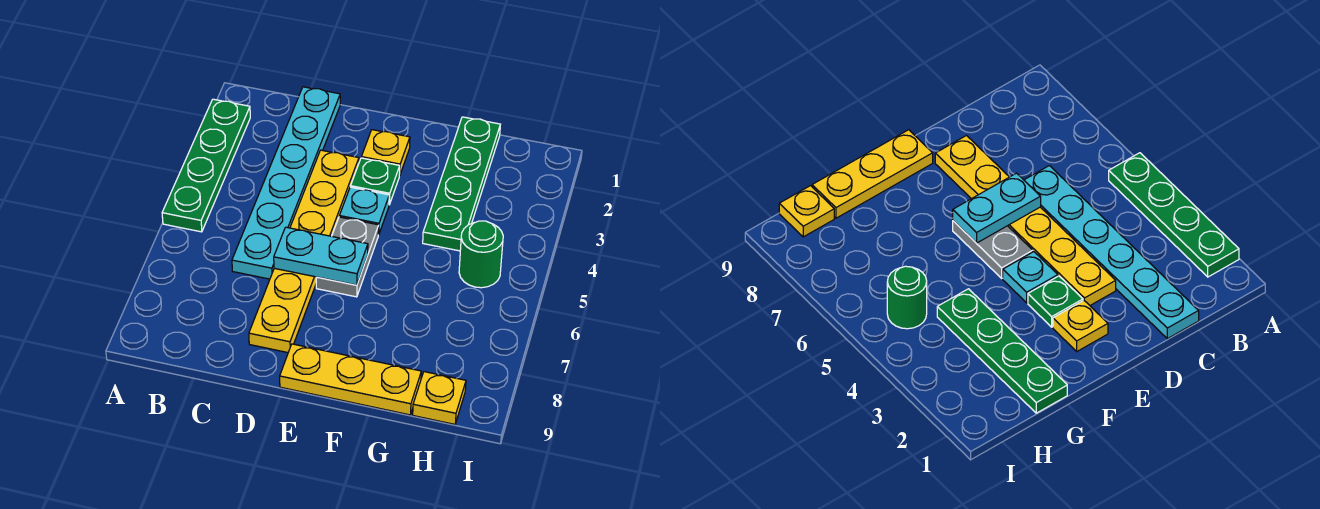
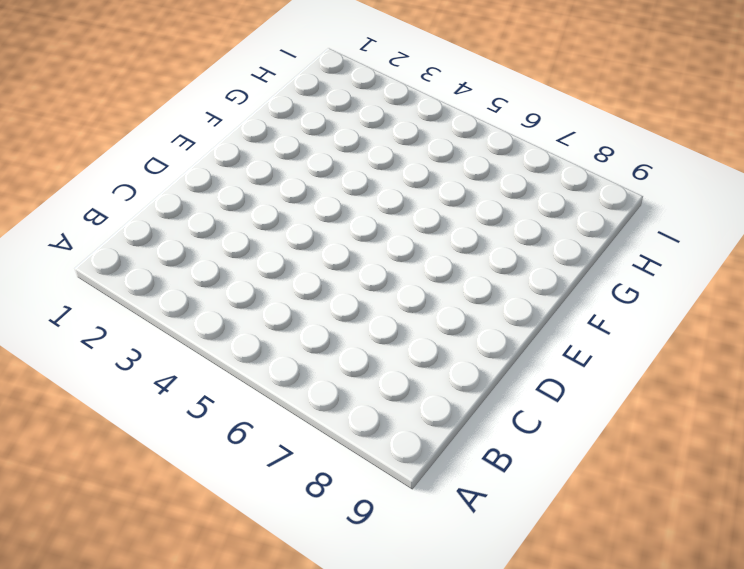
none -> green 1x4 plate [162,99,250,232]
none -> cyan 1x6 plate [232,87,340,279]
none -> yellow 1x6 plate [249,150,359,353]

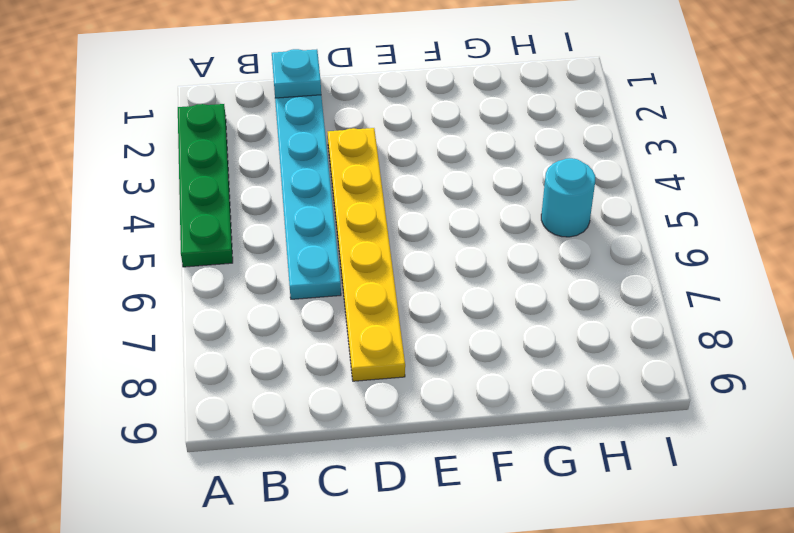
cyan 1x1 plate [272,49,321,98] -> cyan 1x1 plate moved to [339,187,389,235]
cyan 1x1 round brick [541,158,595,237] -> green 1x1 round brick [459,221,503,288]
none -> yellow 1x1 plate [361,130,410,175]
none -> green 1x1 plate [351,158,400,205]
none -> grey 1x2 plate [316,217,379,297]

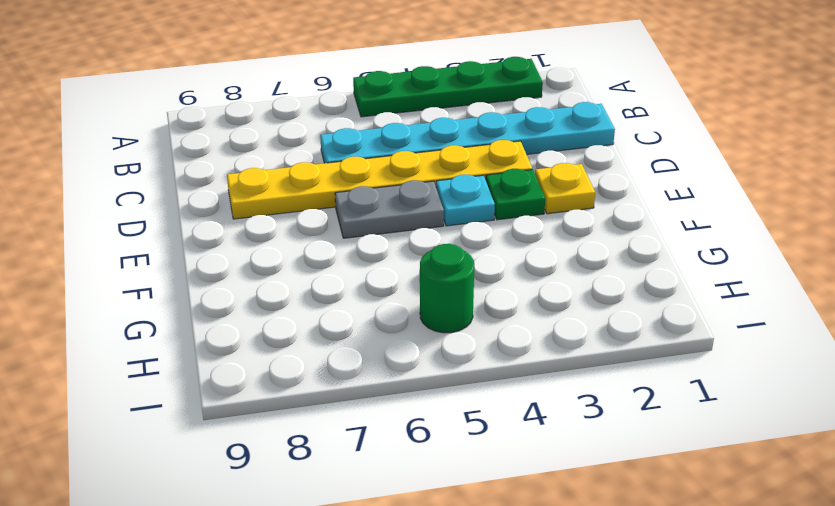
none -> yellow 1x3 plate [280,344,421,415]
none -> green 1x4 plate [423,117,500,251]
none -> yellow 1x1 plate [413,372,466,424]

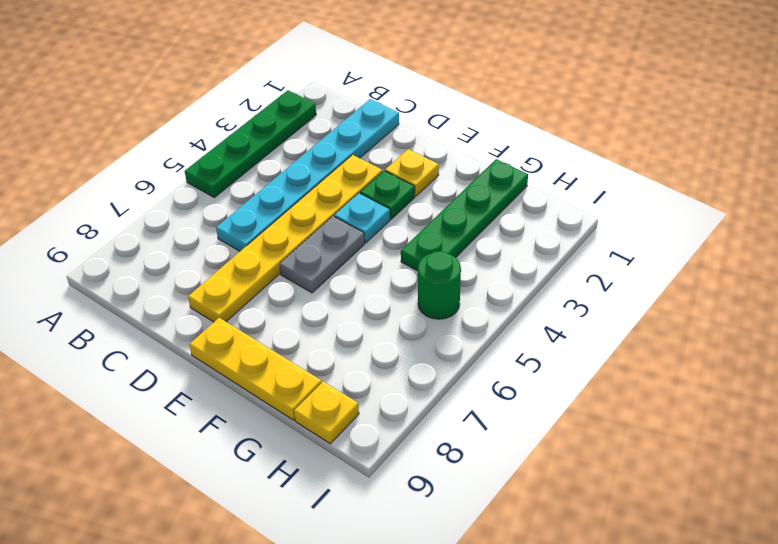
none -> cyan 1x2 plate [274,227,368,285]

